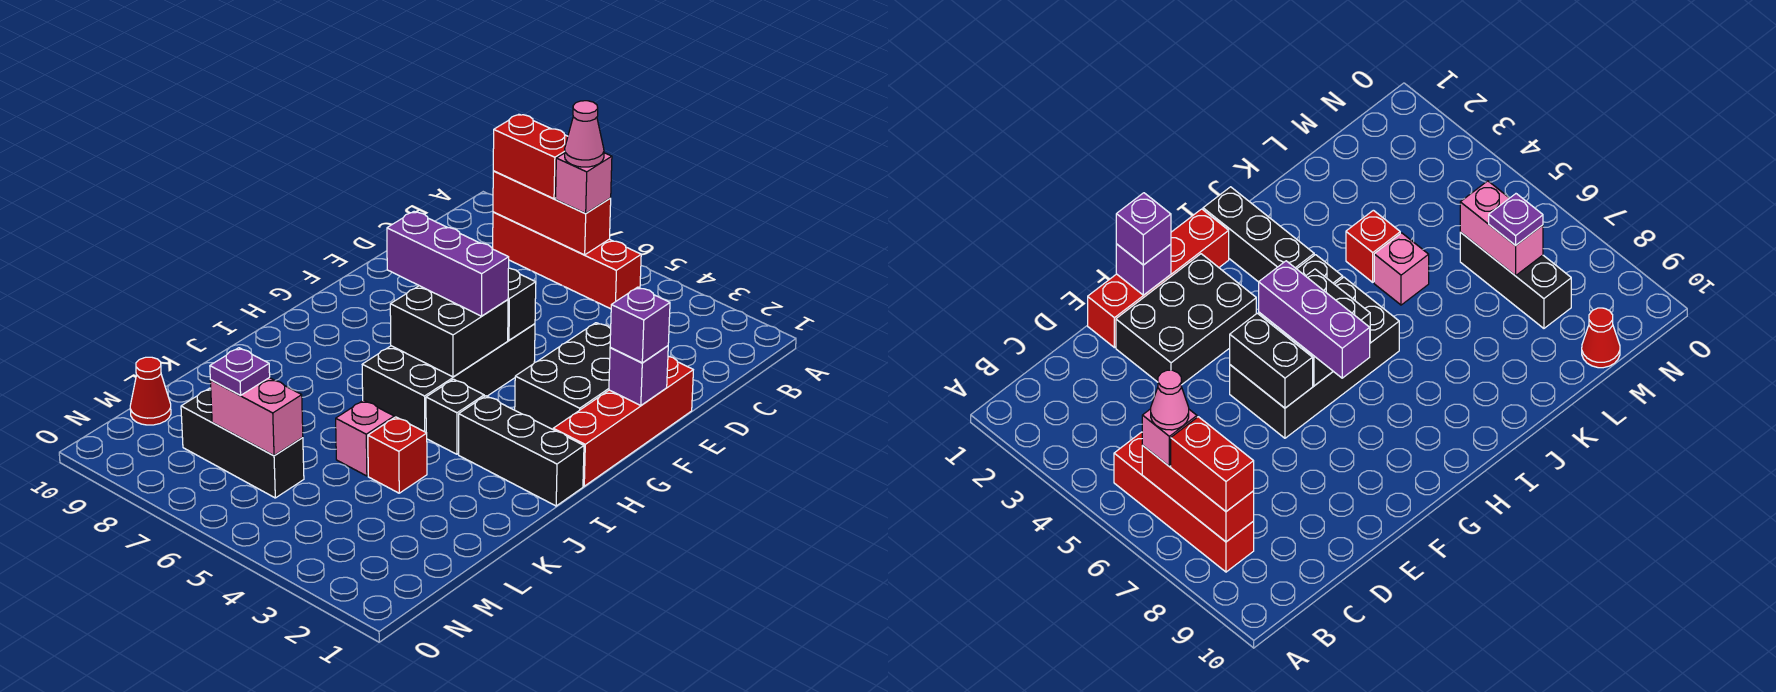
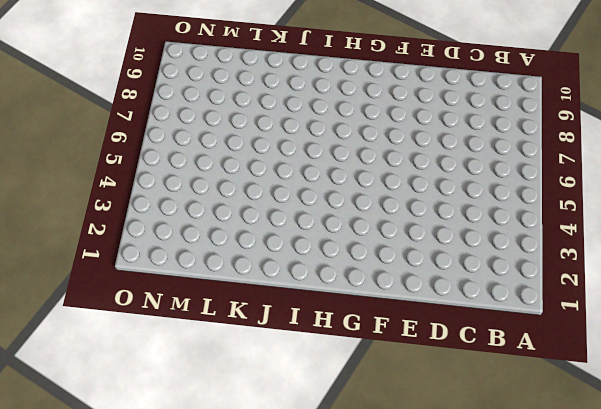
none -> red 1x4 brick [493,212,641,309]
none -> red 1x4 brick [553,356,693,486]
none -> black 2x3 brick [515,323,611,429]

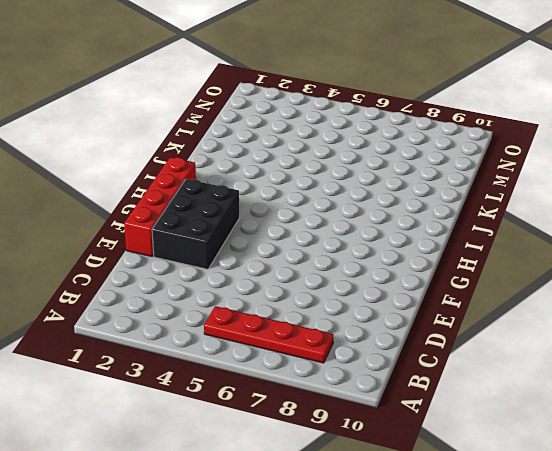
red 1x4 plate [204,306,333,363] -> red 1x4 brick [493,212,641,309]
none -> black 2x4 brick [362,324,535,432]
none -> black 1x3 brick [459,396,584,506]
none -> black 1x1 brick [426,379,484,454]

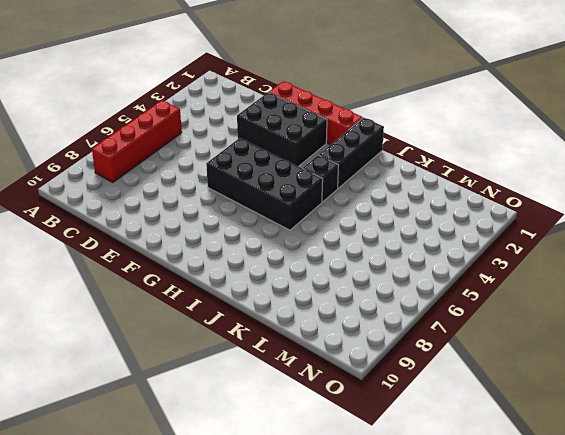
none -> red 1x1 brick [368,417,427,493]
none -> pink 1x1 brick [336,400,394,476]
none -> black 1x3 brick [181,388,304,498]

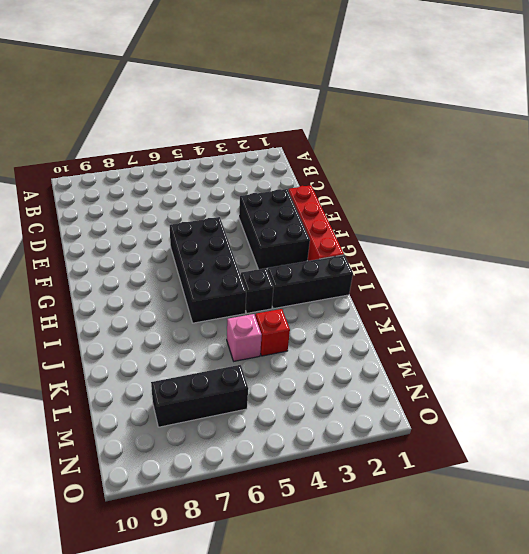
none -> red 1x4 brick [493,212,641,309]
none -> red 1x1 cone [130,357,171,425]
none -> red 1x3 brick [493,171,611,255]

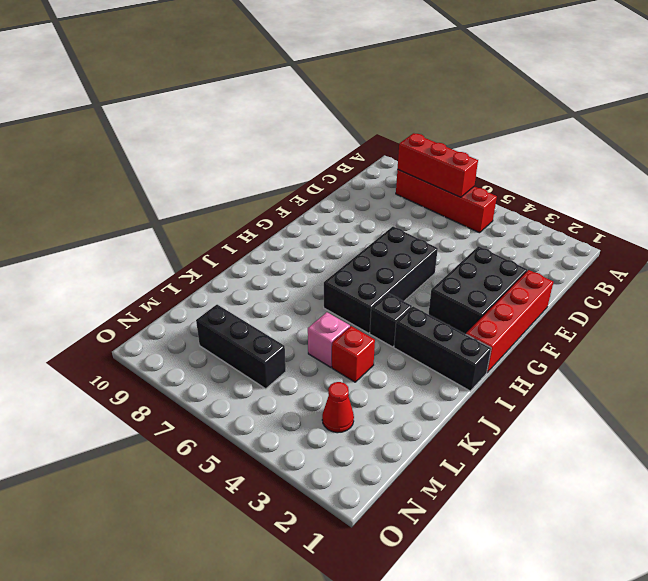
red 1x1 cone [322,382,354,433] -> red 1x1 cone moved to [130,357,171,425]
none -> purple 1x1 brick [609,346,668,406]
none -> black 1x2 brick [508,268,536,340]
none -> black 2x2 brick [390,286,508,377]

